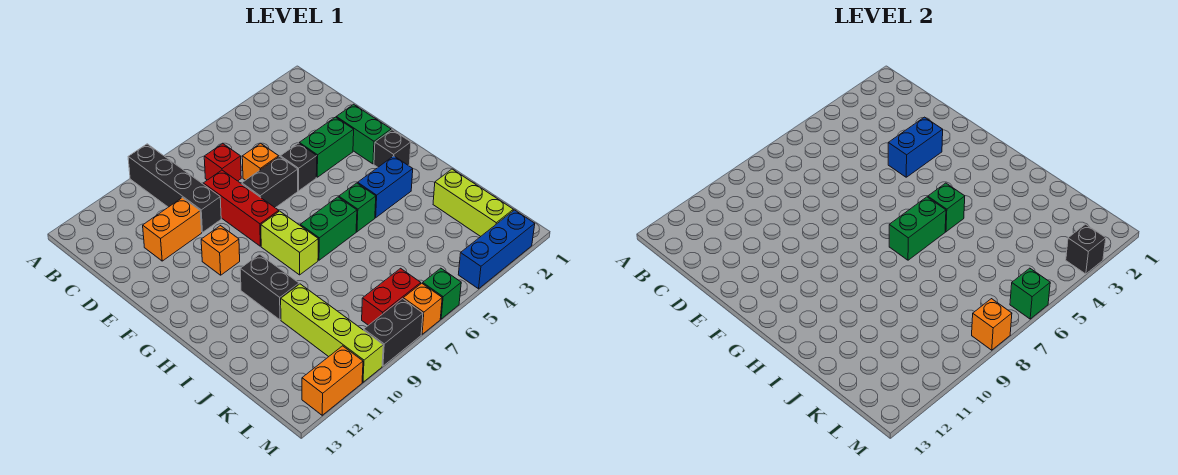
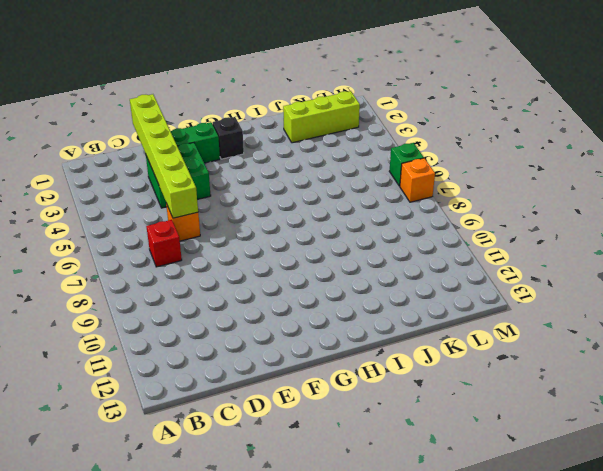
lime 1x6 brick [130,94,198,218] -> none
green 2x2 brick [146,143,211,208] -> green 1x2 brick [299,117,354,177]
none -> black 1x4 brick [128,144,221,232]
none -> red 1x3 brick [203,170,279,246]
none -> orange 1x2 brick [143,198,202,261]
none -> black 1x1 brick [280,143,317,191]

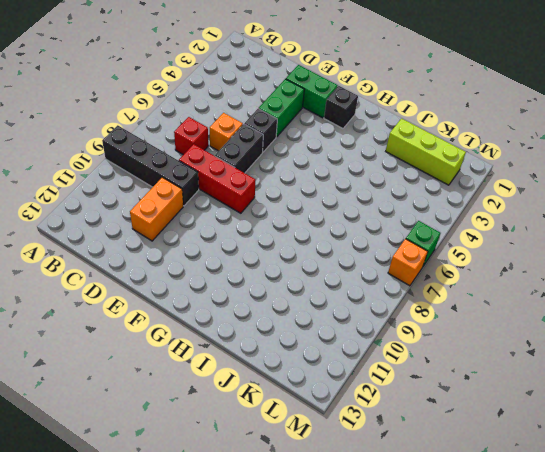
none -> orange 1x1 brick [201,226,240,275]
none -> lime 1x2 brick [261,211,318,275]
none -> blue 1x2 brick [358,156,413,218]
none -> green 1x1 brick [339,183,376,232]

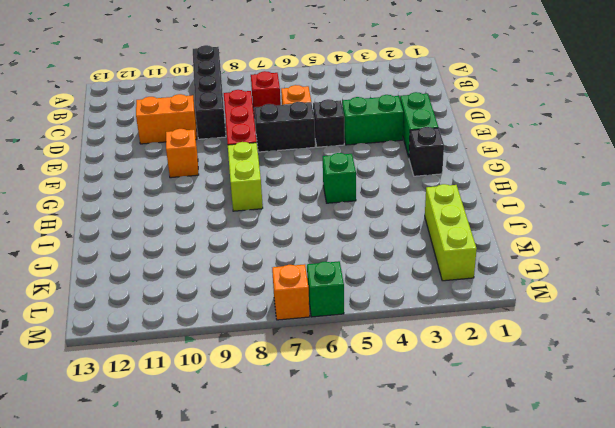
none -> blue 1x2 brick [358,156,413,218]
none -> green 1x2 brick [300,197,357,260]
none -> black 1x2 brick [240,254,299,320]
none -> lime 1x4 brick [281,284,383,382]

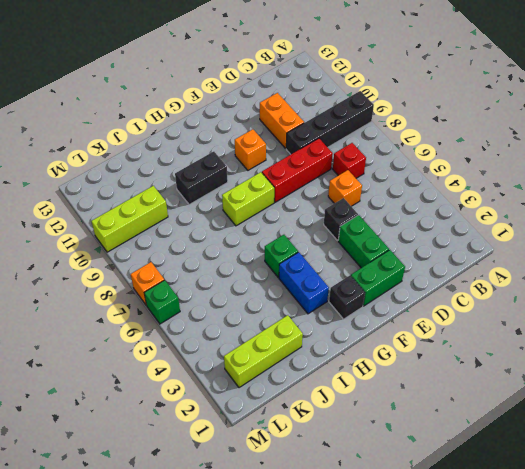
lime 1x3 brick [91,186,168,252] -> lime 1x4 brick [281,284,383,382]
none -> black 1x2 brick [242,157,298,208]
none -> green 1x2 brick [300,197,357,260]
none -> red 1x2 brick [362,268,421,325]
none -> blue 1x3 brick [458,210,535,289]

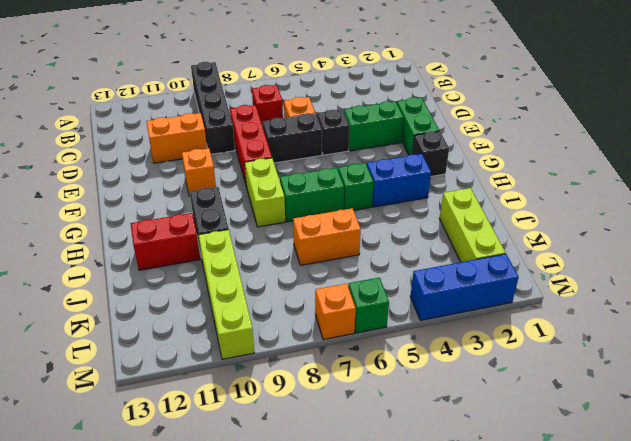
red 1x2 brick [131,213,200,270] -> red 1x2 brick moved to [362,268,421,325]
orange 1x2 brick [293,208,361,265] -> orange 1x2 brick moved to [302,346,363,415]
none -> black 1x2 brick [364,299,423,366]
none -> blue 1x2 brick [888,117,943,177]
none -> green 1x1 brick [928,183,965,232]
none -> green 1x2 brick [889,197,946,260]

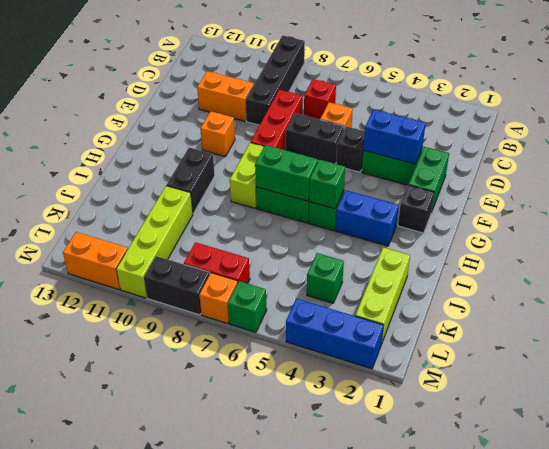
green 1x1 brick [307,253,344,303] -> green 1x1 brick moved to [1010,268,1050,319]
none -> black 1x1 brick [1066,224,1106,274]
none -> orange 1x1 brick [972,299,1012,350]

